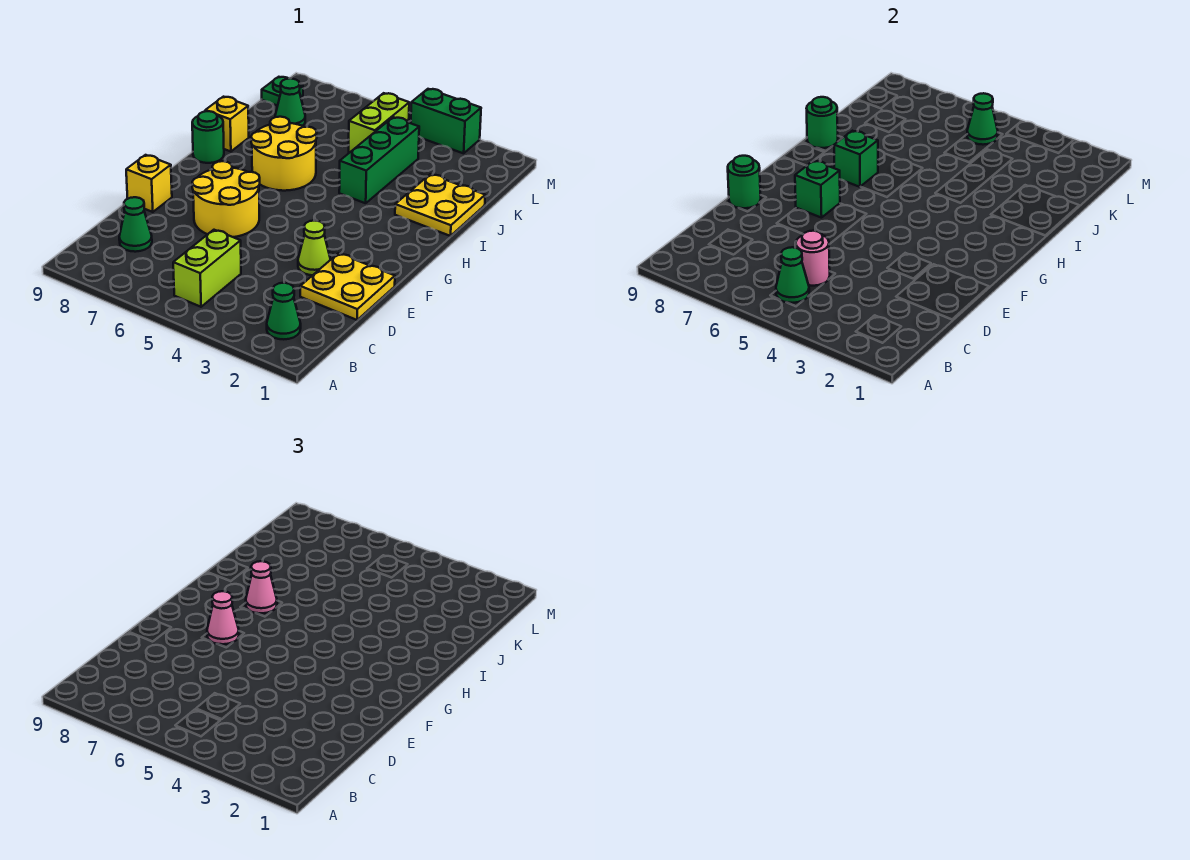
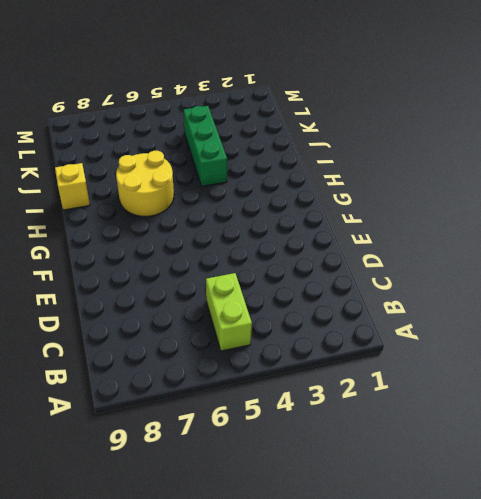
none -> green 1x1 cone [267,283,301,339]
none -> green 1x1 cone [119,197,152,252]
none -> yellow 2x2 plate [300,253,395,320]

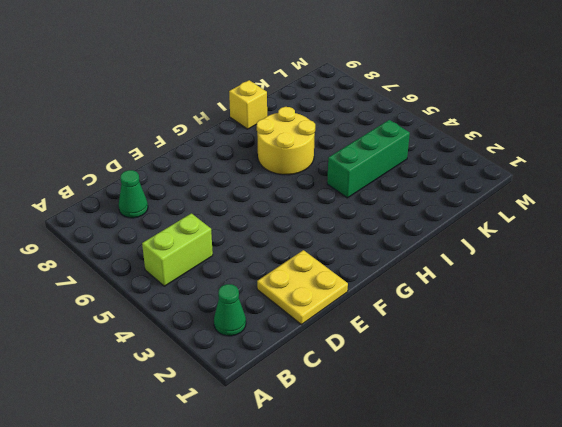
none -> lime 1x1 cone [298,221,331,275]
none -> yellow 2x2 round brick [192,161,260,237]
none -> yellow 1x1 brick [126,155,172,212]

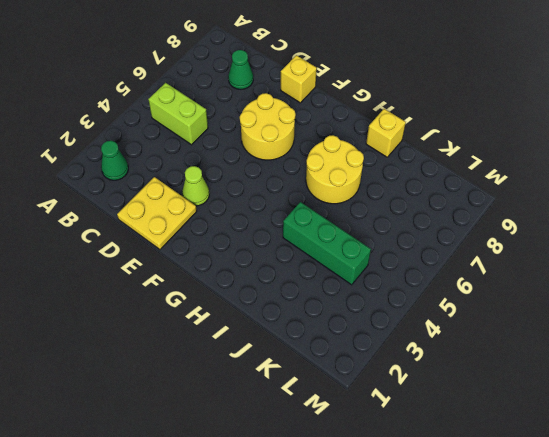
none -> green 1x1 round brick [192,111,224,163]
none -> yellow 2x2 plate [395,174,485,236]
none -> lime 1x2 brick [349,93,409,153]

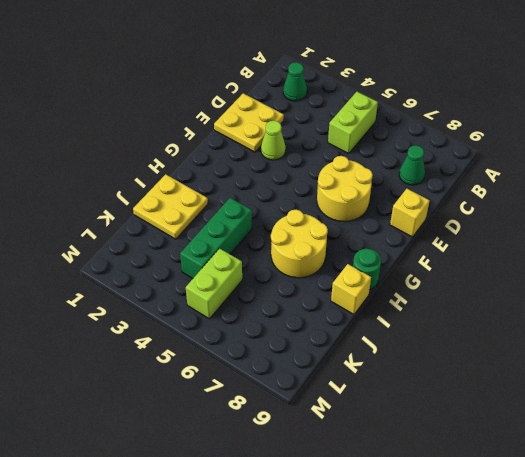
none -> green 1x1 cone [275,79,305,126]
none -> green 1x1 plate [262,77,303,106]
none -> green 1x2 brick [411,89,481,153]

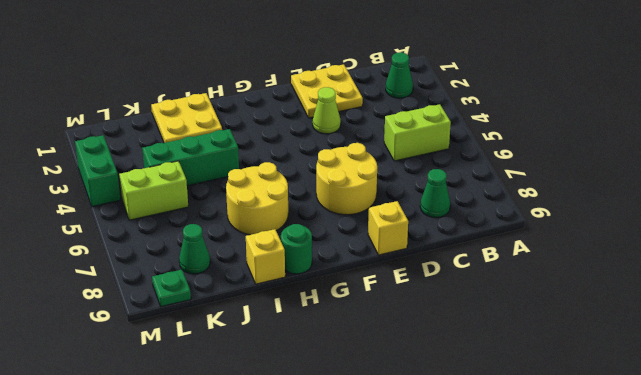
none -> green 1x1 cone [776,247,809,303]
none -> pink 1x1 round brick [796,231,830,286]
none -> green 1x1 round brick [728,156,761,208]

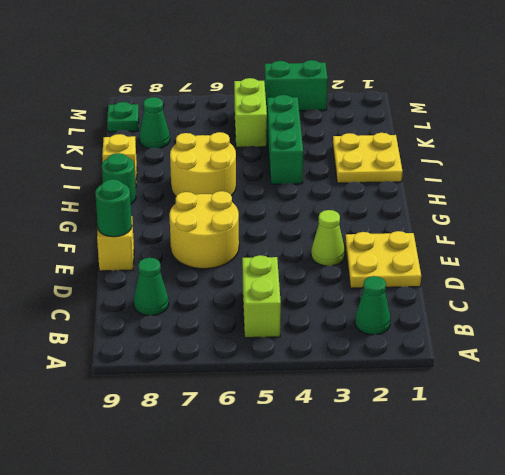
none -> green 1x1 cone [776,247,809,303]
none -> pink 1x1 round brick [796,231,830,286]
none -> green 1x1 brick [795,161,840,218]

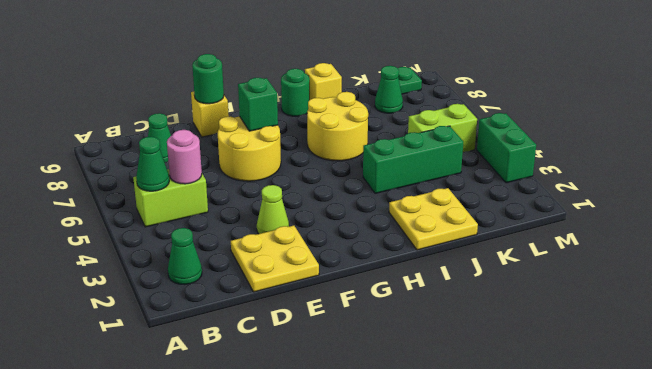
none -> green 1x1 brick [834,131,878,187]
none -> green 1x1 round brick [807,97,838,148]
none -> green 1x1 cone [967,93,998,145]

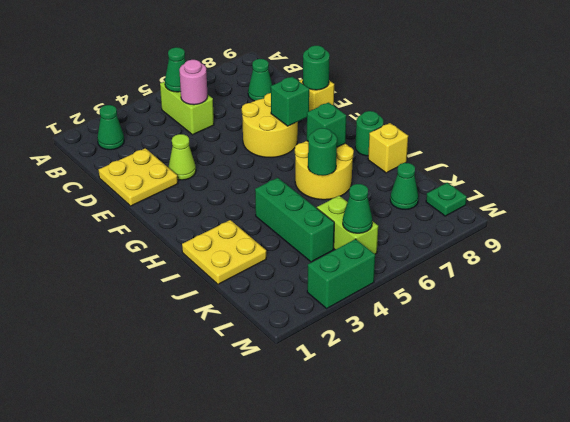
green 1x1 round brick [308,128,337,176] -> green 1x1 round brick moved to [807,97,838,148]
none -> pink 1x1 cone [207,591,239,644]
none -> pink 1x1 cone [246,561,277,613]

